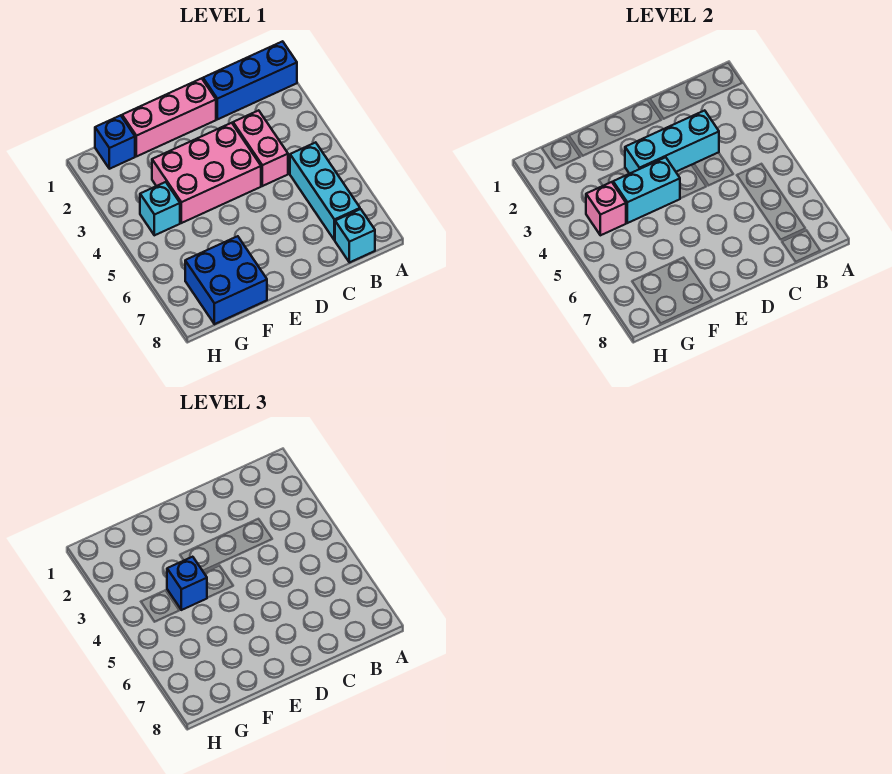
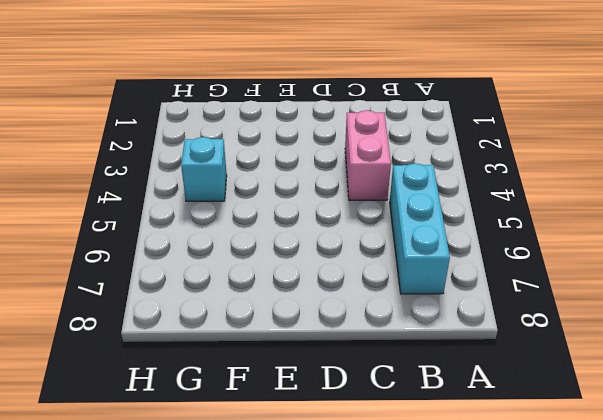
none -> blue 1x3 brick [203,41,297,119]
none -> cyan 1x1 brick [335,209,375,262]
none -> pink 1x3 brick [122,78,216,156]

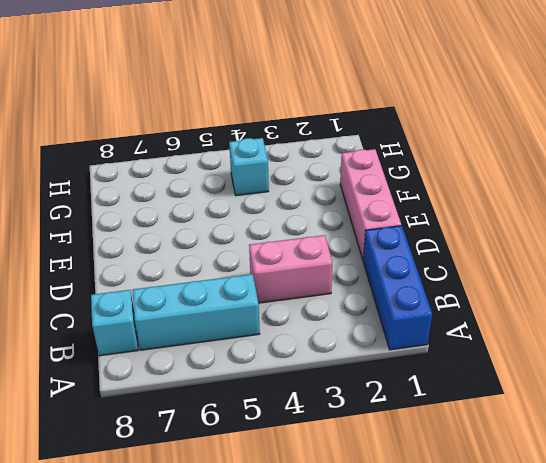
none -> pink 2x3 brick [152,123,261,223]
none -> blue 2x2 brick [185,236,267,324]
none -> blue 1x1 brick [95,115,135,169]

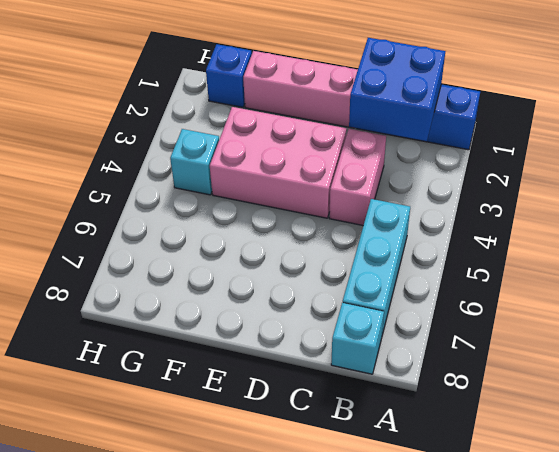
blue 2x2 brick [349,38,445,141] -> blue 2x2 brick moved to [185,236,267,324]
none -> cyan 1x3 brick [625,110,719,174]
none -> cyan 1x2 brick [613,157,680,223]
none -> pink 1x1 brick [586,182,626,235]

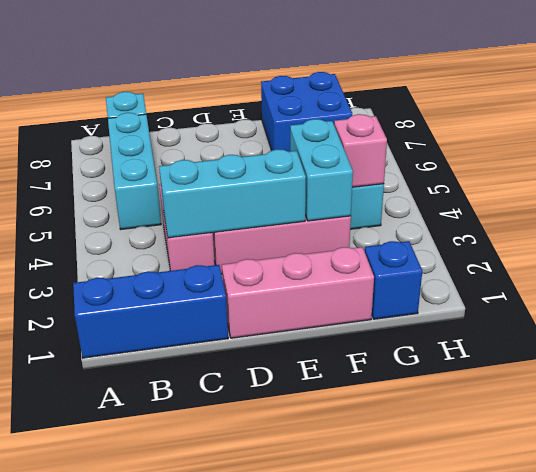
cyan 1x2 brick [290,119,353,221] -> cyan 1x2 brick turned to [613,157,680,223]
none -> blue 1x1 brick [167,557,207,610]

